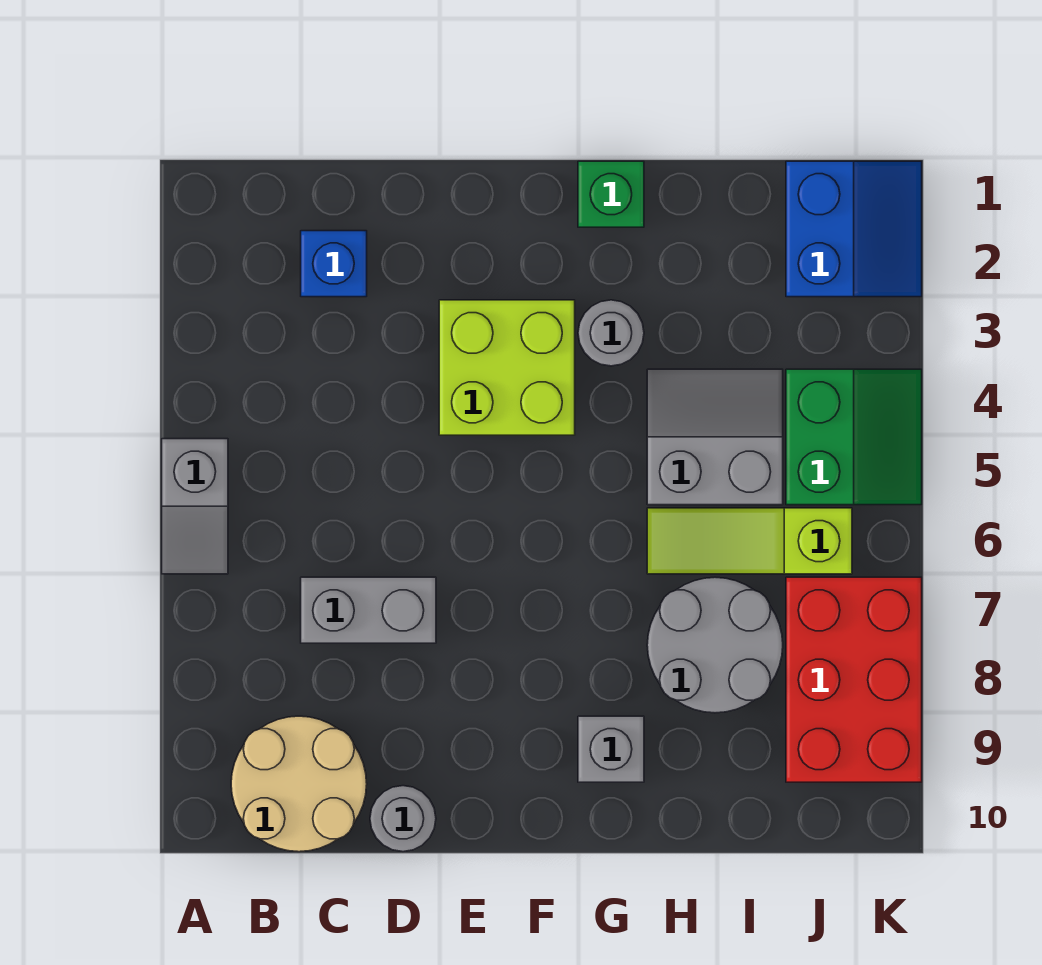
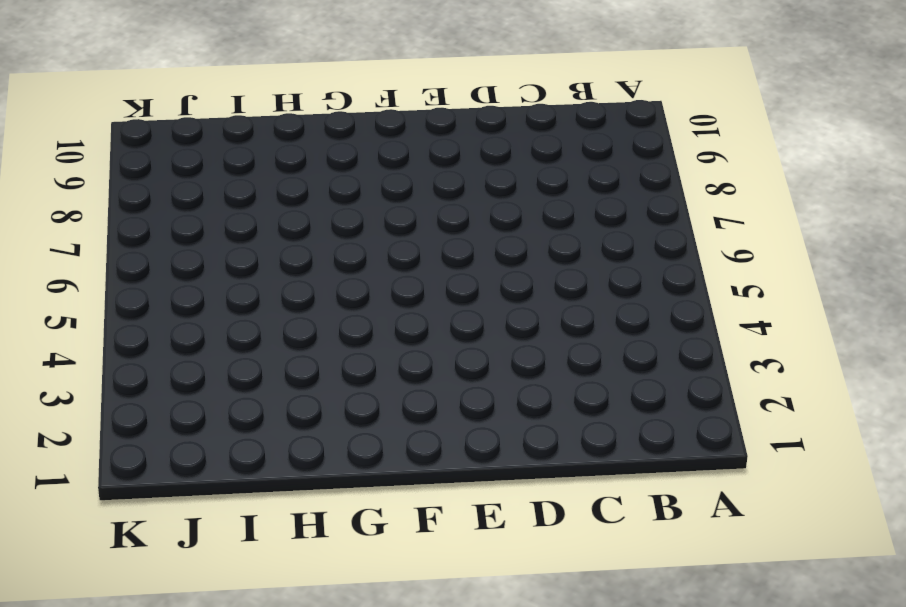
none -> grey 1x2 slope [162,439,228,574]
none -> tan 2x2 round brick [231,716,367,852]
none -> blue 1x1 brick [301,231,367,297]

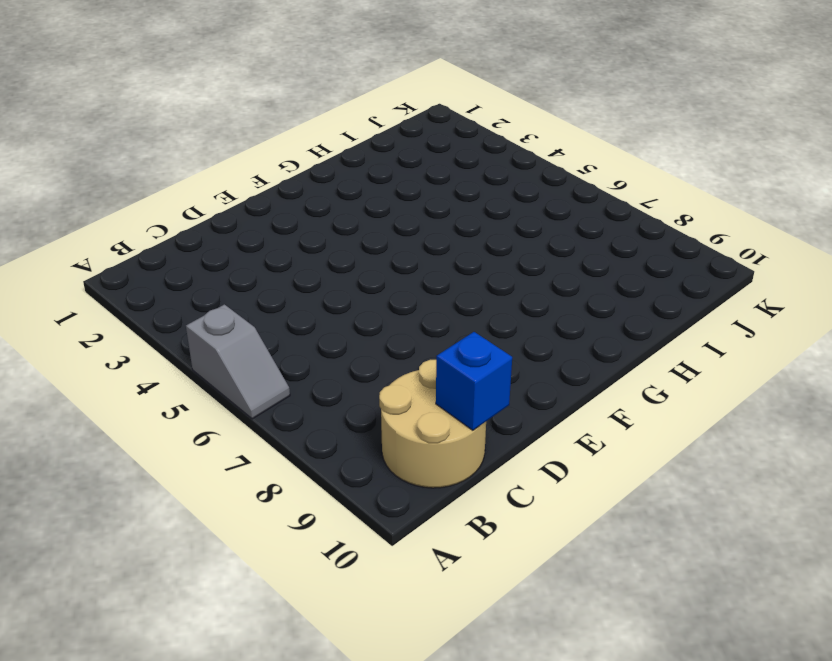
blue 1x1 brick [436,332,512,430] -> blue 1x1 brick moved to [301,231,367,297]
none -> grey 1x2 brick [301,577,436,643]
none -> grey 1x1 round brick [370,786,436,852]
none -> lime 2x2 brick [439,300,575,435]

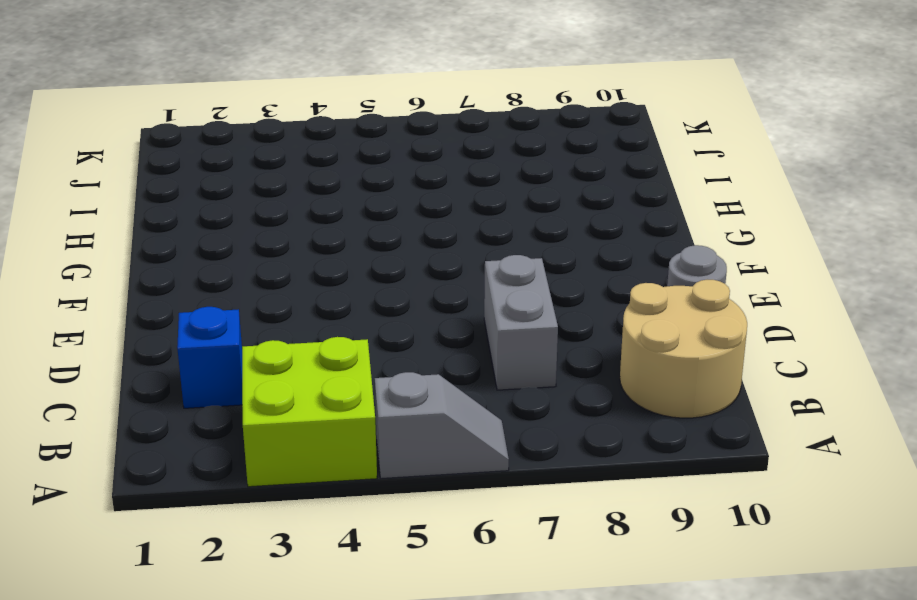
lime 2x2 brick [242,337,377,487] -> lime 2x2 brick moved to [439,300,575,435]
none -> green 1x1 brick [578,161,644,227]
none -> grey 1x1 round brick [578,300,644,366]
none -> grey 1x1 brick [578,716,644,782]

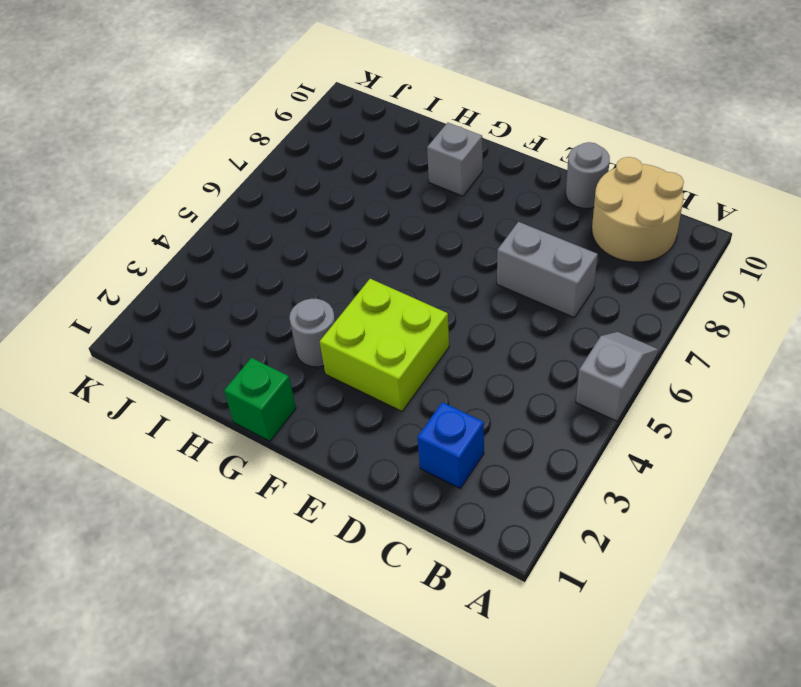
none -> grey 2x2 slope [647,369,783,505]
none -> lime 1x3 slope [647,508,852,574]
none -> grey 2x2 round brick [647,577,783,713]

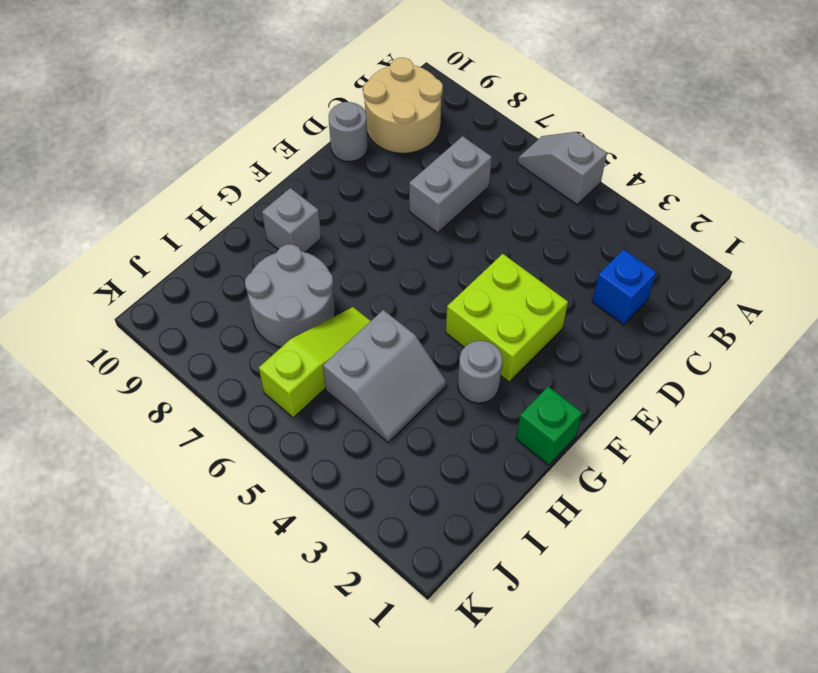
none -> blue 2x2 slope [786,161,922,297]
none -> green 2x2 slope [786,369,922,505]
none -> red 2x3 brick [786,577,922,782]

